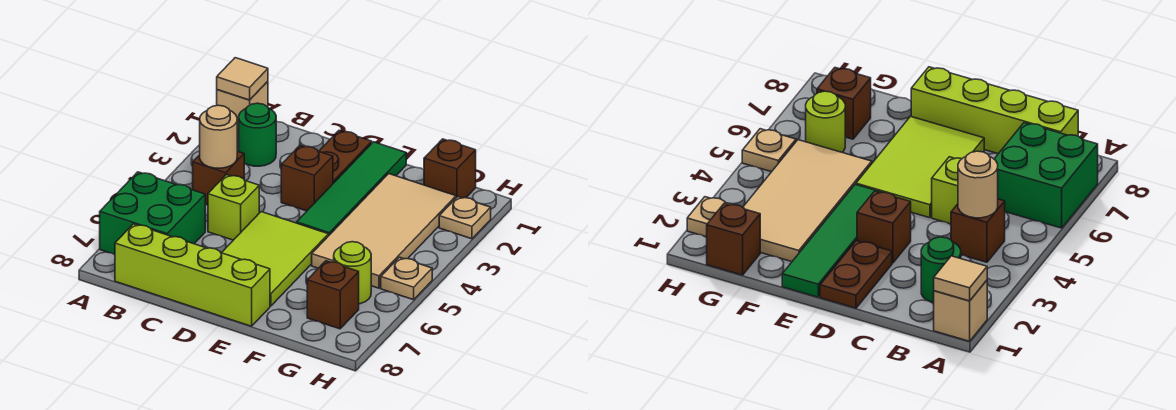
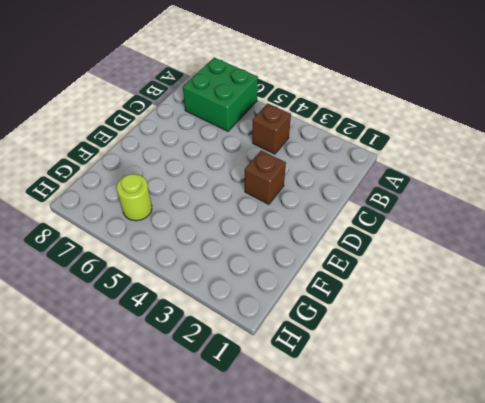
none -> tan 1x1 brick [217,81,268,135]
none -> green 1x1 round brick [239,103,276,166]
none -> lime 1x4 brick [115,224,270,326]

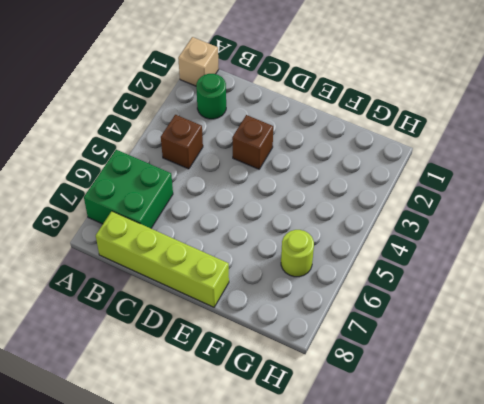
none -> lime 1x1 brick [208,175,259,240]
none -> brown 1x2 plate [319,131,372,183]
none -> lime 2x3 tile [222,212,329,306]

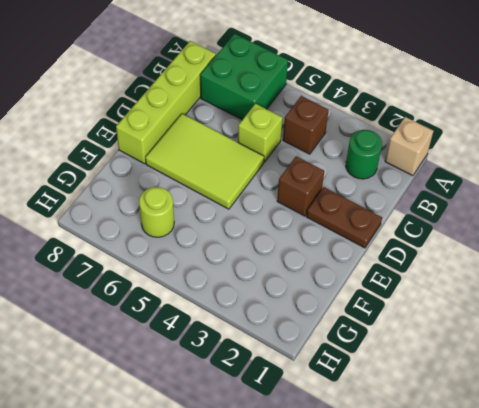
none -> green 1x4 tile [297,142,406,235]
none -> tan 2x4 tile [312,174,456,288]
none -> brown 1x1 brick [424,139,476,198]

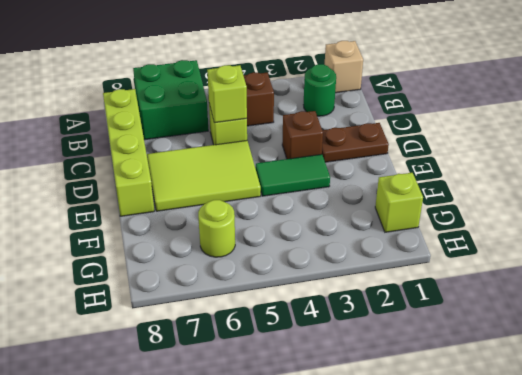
lime 1x1 brick [207,65,247,123] -> none
green 1x2 tile [256,154,330,196] -> green 1x4 tile [297,142,406,235]
lime 1x1 brick [375,173,423,232] -> brown 1x1 brick [424,139,476,198]
none -> tan 2x4 tile [312,174,456,288]
none -> brown 1x1 brick [307,261,359,329]
none -> tan 1x1 plate [439,197,491,239]

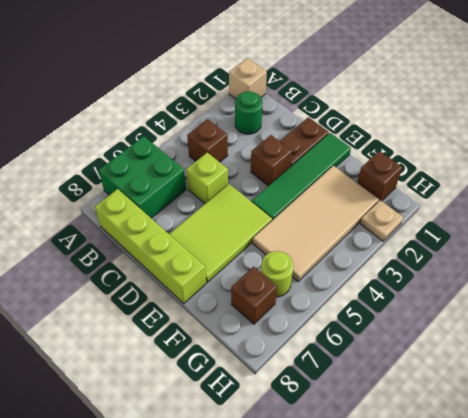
none -> tan 1x1 plate [381,257,432,300]
none -> tan 1x1 tile [217,58,268,100]
none -> tan 1x1 round brick [200,105,237,168]

